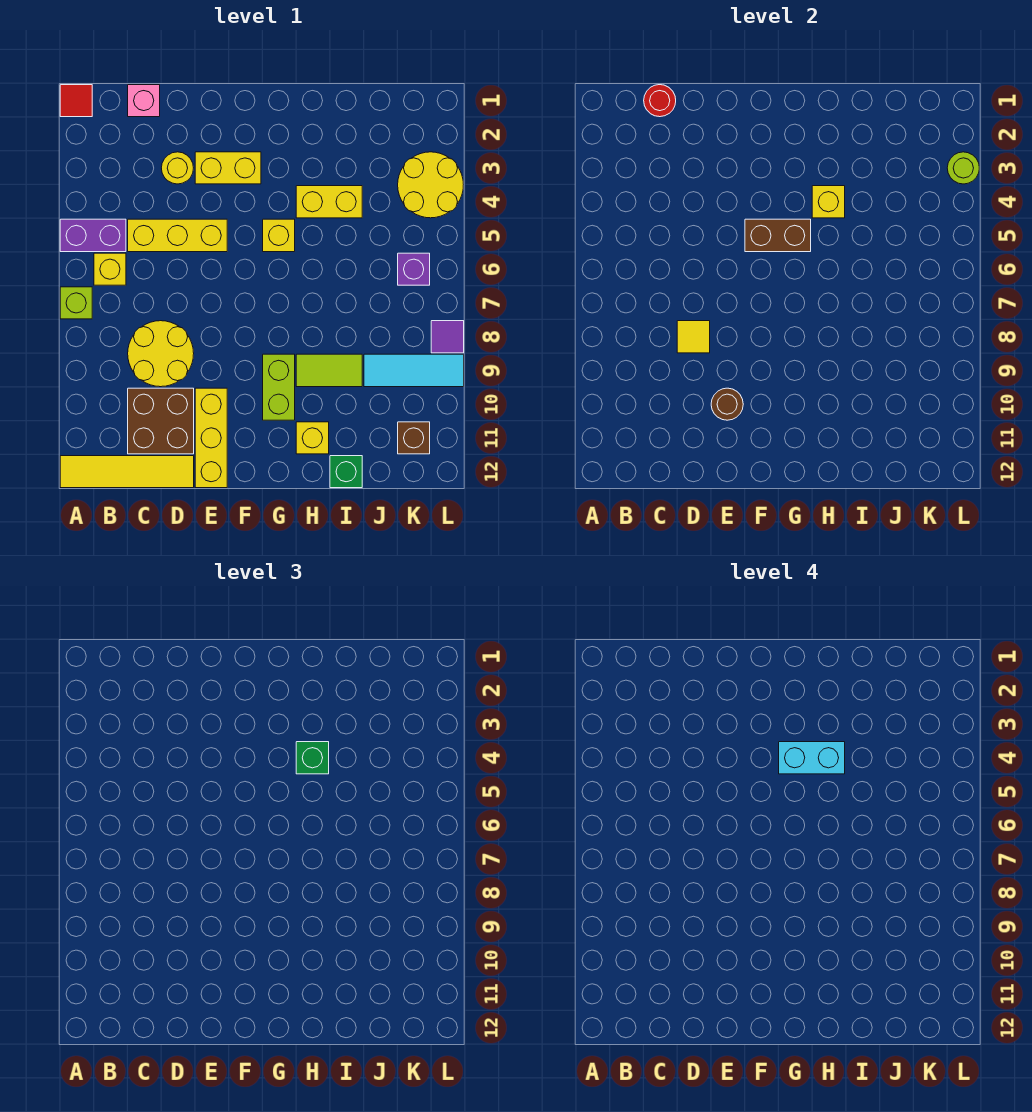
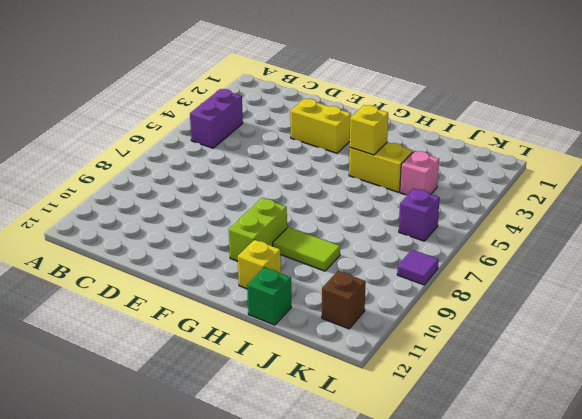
purple 1x2 brick [190,89,243,148] -> purple 1x2 brick turned to [60,219,126,252]
pink 1x1 brick [400,151,439,195] -> pink 1x1 brick moved to [128,85,160,117]
none -> red 1x1 tile [60,85,92,117]
none -> lime 1x1 brick [60,287,92,319]
none -> yellow 1x4 tile [60,456,194,488]
none -> yellow 1x1 brick [94,253,126,285]

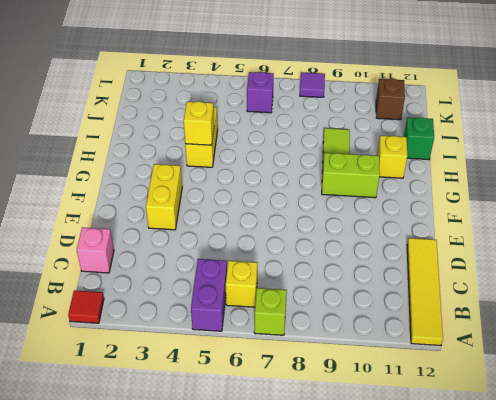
none -> yellow 1x3 brick [128,219,227,252]
none -> yellow 2x2 round brick [128,321,194,387]
none -> brown 2x2 brick [128,388,194,454]
none -> yellow 1x1 round brick [162,152,193,184]

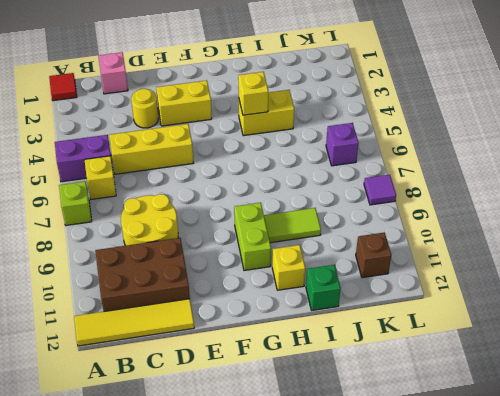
brown 2x3 brick [95,238,190,311] -> brown 2x2 brick [128,388,194,454]
none -> yellow 1x3 brick [195,388,227,488]
none -> yellow 1x1 brick [263,219,295,252]
none -> cyan 1x3 tile [364,354,464,387]
none -> yellow 2x2 round brick [398,152,463,218]

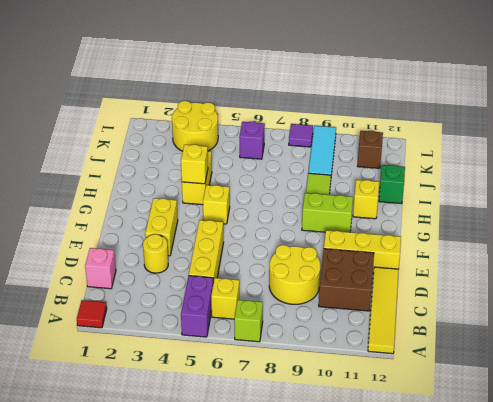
none -> red 1x1 round brick [644,85,676,117]
none -> yellow 1x1 tile [677,321,710,353]
none -> brown 1x1 round brick [711,388,743,420]
none -> brown 1x2 brick [745,219,811,252]

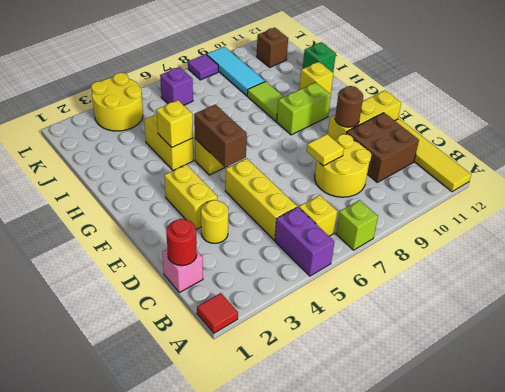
none -> lime 1x1 round brick [947,152,979,184]
none -> green 1x1 brick [296,742,329,774]
none -> cyan 1x2 brick [779,742,845,774]

